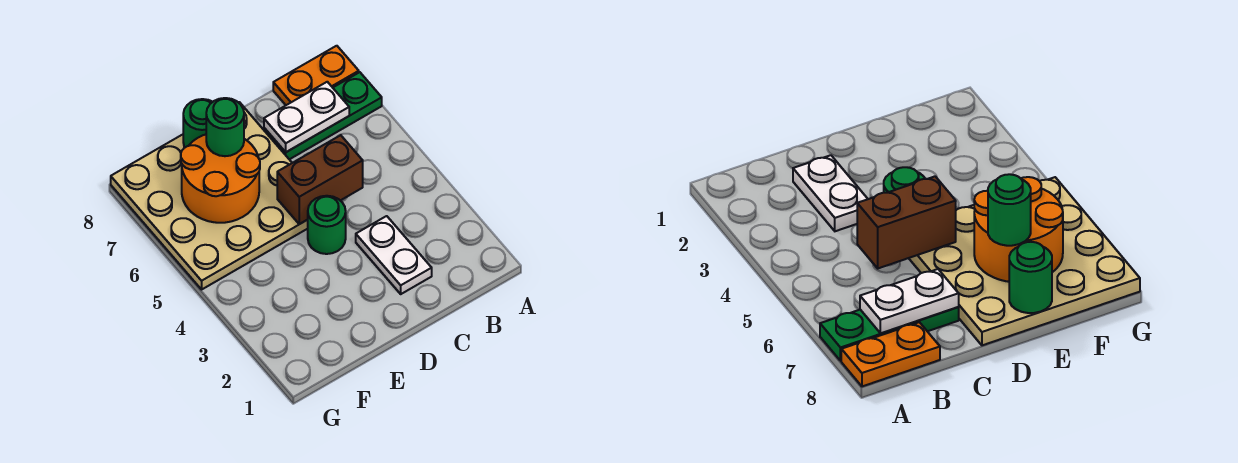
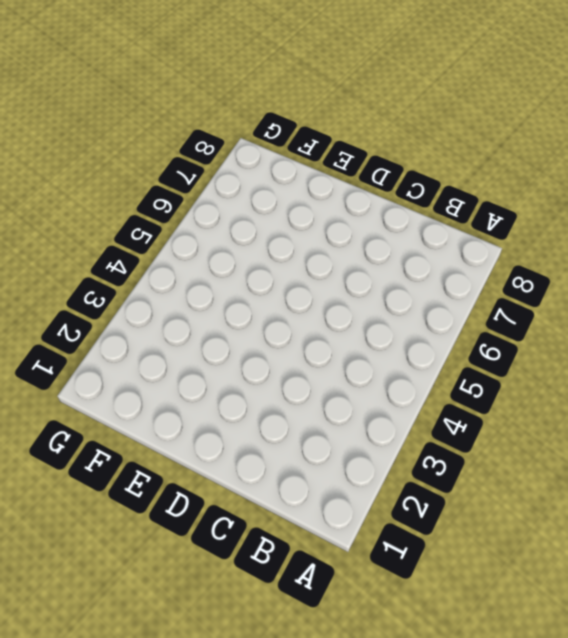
none -> green 1x3 plate [264,72,382,159]
none -> orange 1x2 plate [273,46,359,105]

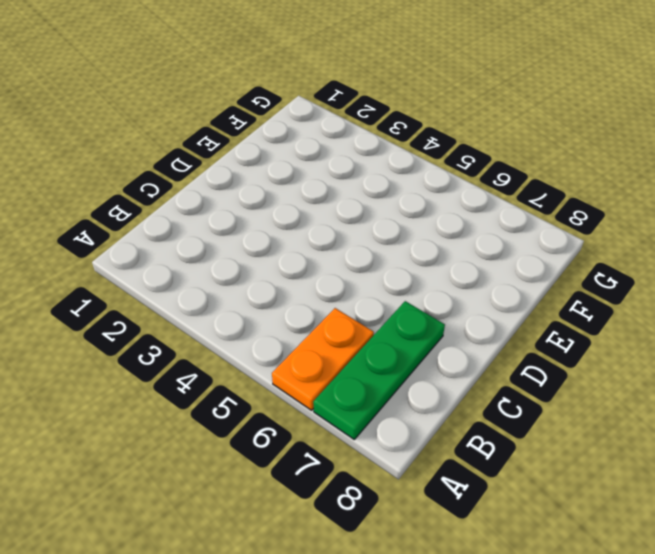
orange 1x2 plate [272,308,374,410] -> orange 1x2 plate moved to [273,46,359,105]
none -> white 1x2 plate [356,216,432,294]
none -> green 1x1 round brick [308,196,346,254]

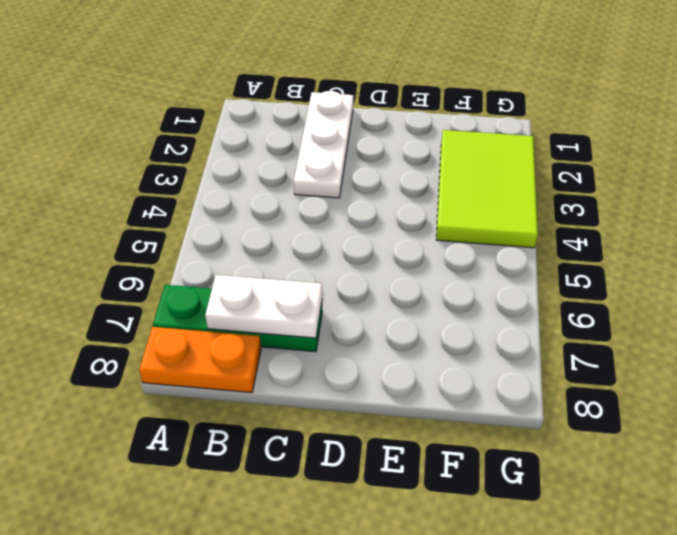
white 1x3 plate [294,91,353,198] -> white 1x2 plate [356,216,432,294]
lime 2x3 tile [436,130,538,248] -> none
none -> green 1x1 round brick [308,196,346,254]
none -> tan 4x4 plate [111,102,308,289]

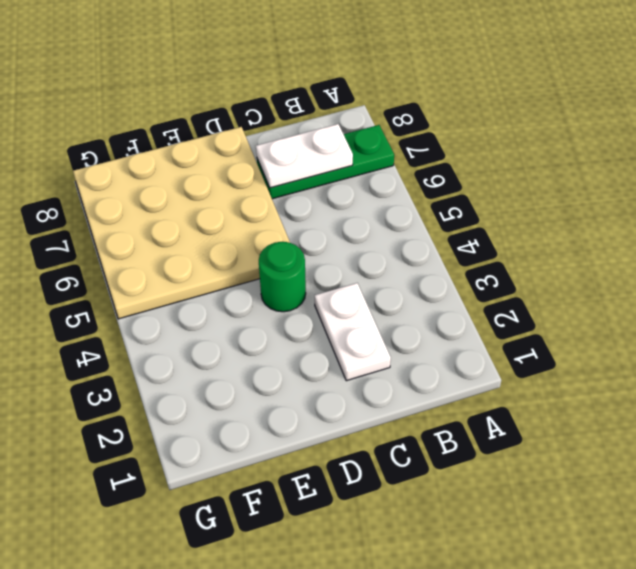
none -> orange 1x2 plate [273,46,359,105]
none -> brown 1x2 brick [277,135,363,224]

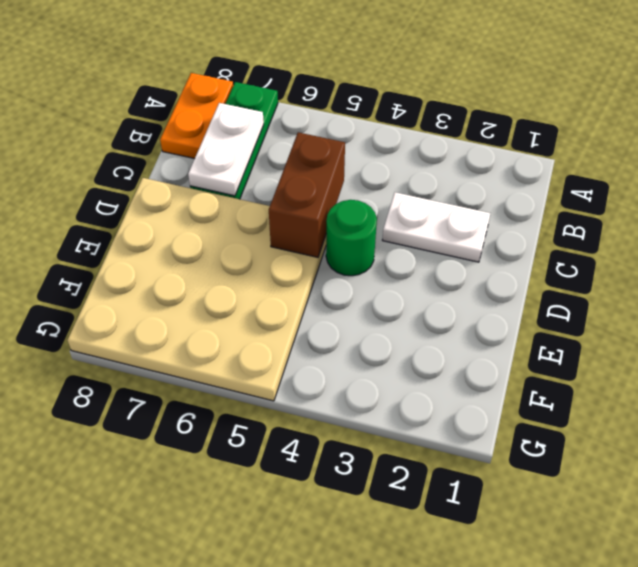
none -> orange 2x2 round brick [181,135,260,223]
none -> green 1x1 round brick [183,99,212,147]

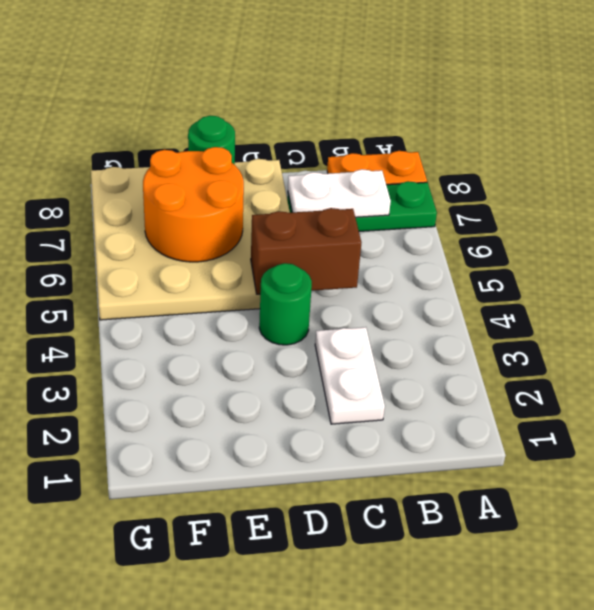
none -> green 1x1 round brick [206,98,244,156]

